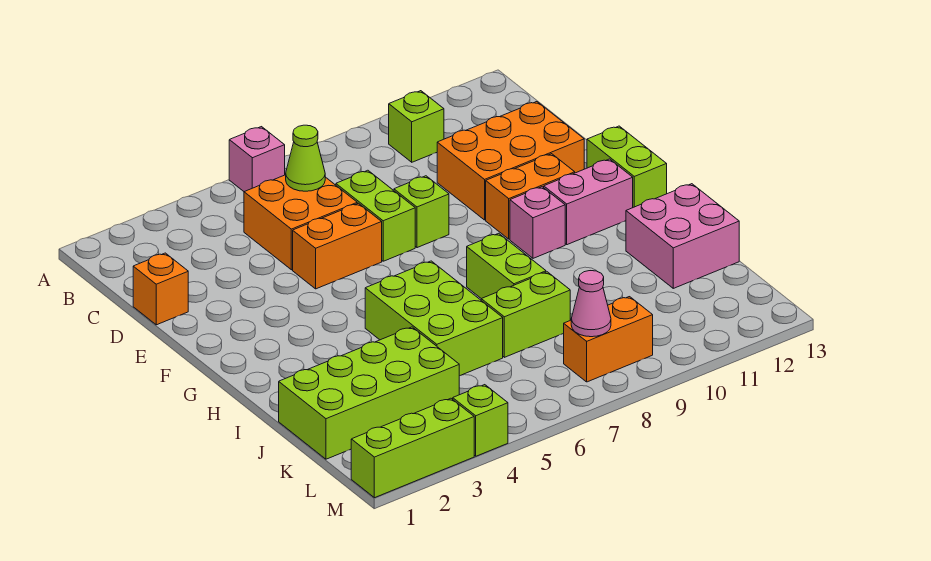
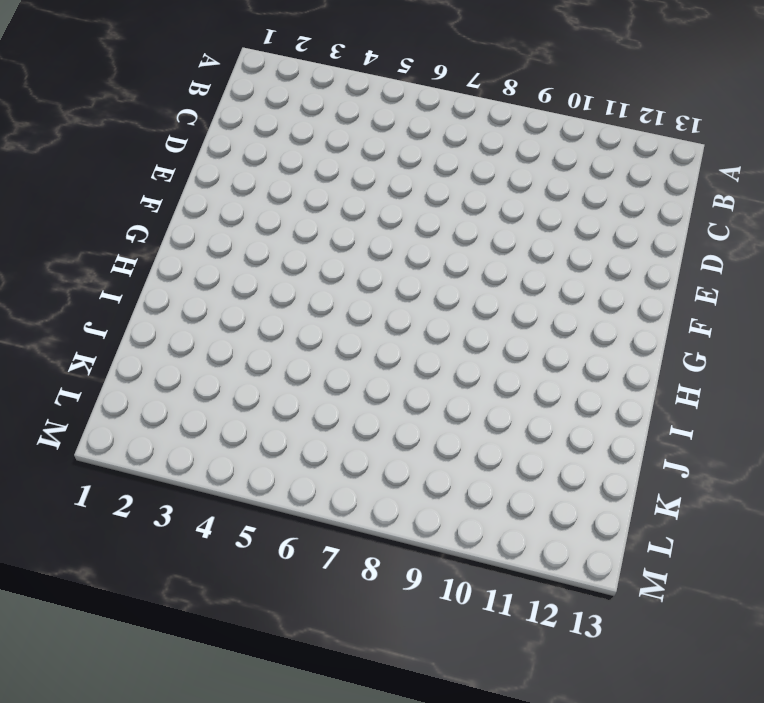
none -> pink 1x1 brick [229,127,285,192]
none -> lime 1x1 brick [389,91,444,162]
none -> orange 2x2 brick [244,175,357,270]

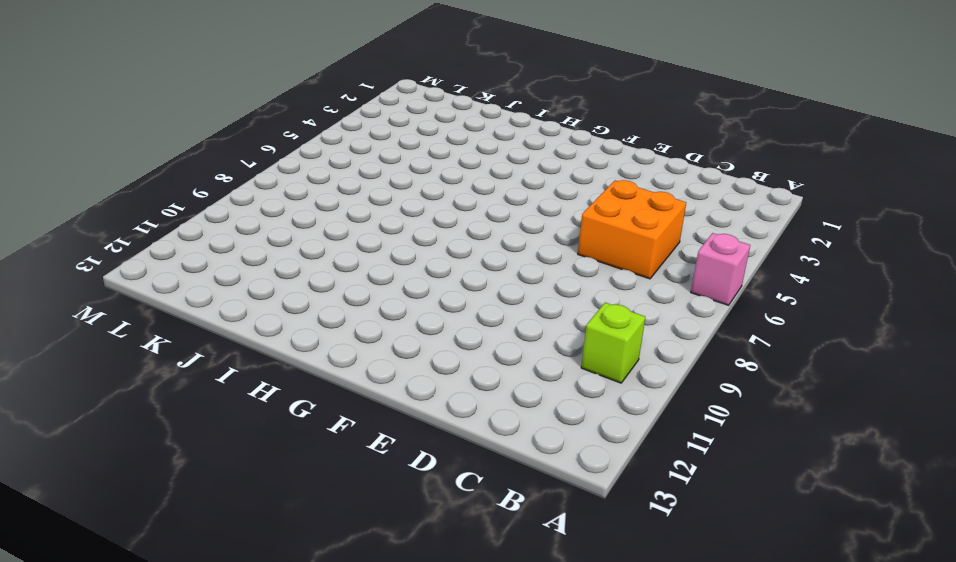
none -> orange 1x1 brick [133,253,188,325]
none -> lime 1x2 brick [336,170,415,261]
none -> orange 2x3 brick [437,102,584,220]

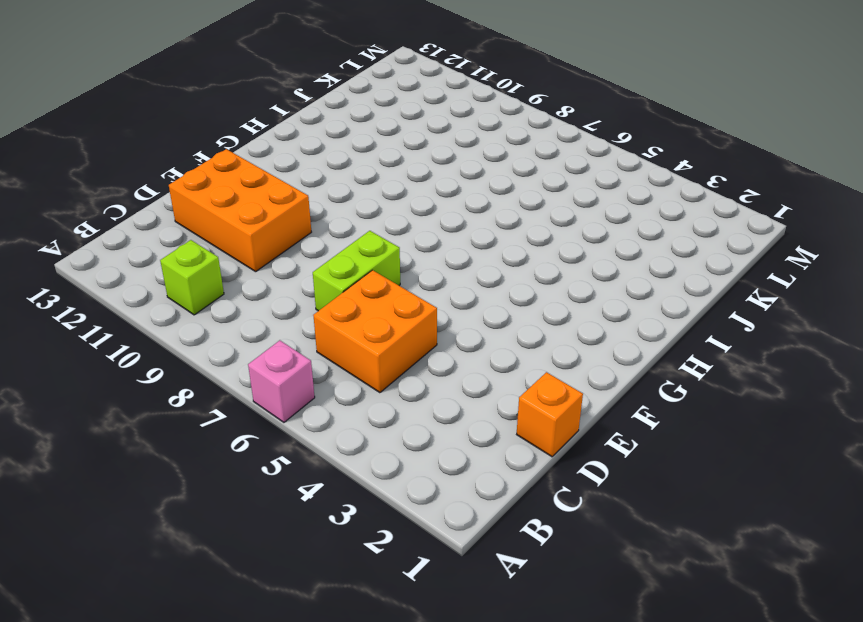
none -> orange 1x2 brick [293,203,382,289]
none -> lime 1x1 brick [394,176,449,248]
none -> orange 1x2 brick [486,154,575,239]

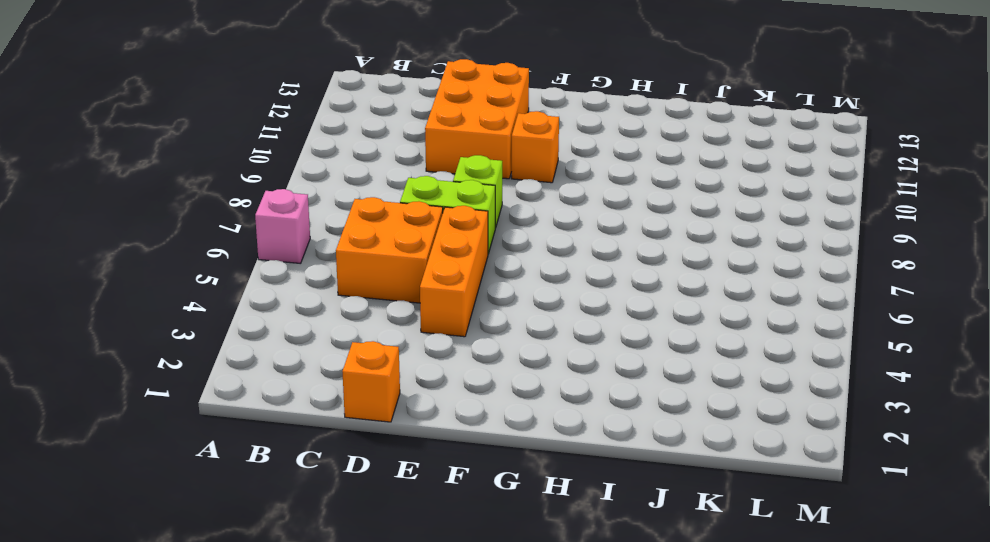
orange 1x3 brick [420,206,488,337] -> orange 1x2 brick [293,203,382,289]
orange 1x1 brick [512,111,559,183] -> orange 1x2 brick [486,154,575,239]
none -> lime 1x1 brick [389,91,444,162]
none -> lime 1x2 brick [587,126,667,207]
none -> pink 1x1 brick [510,187,565,258]

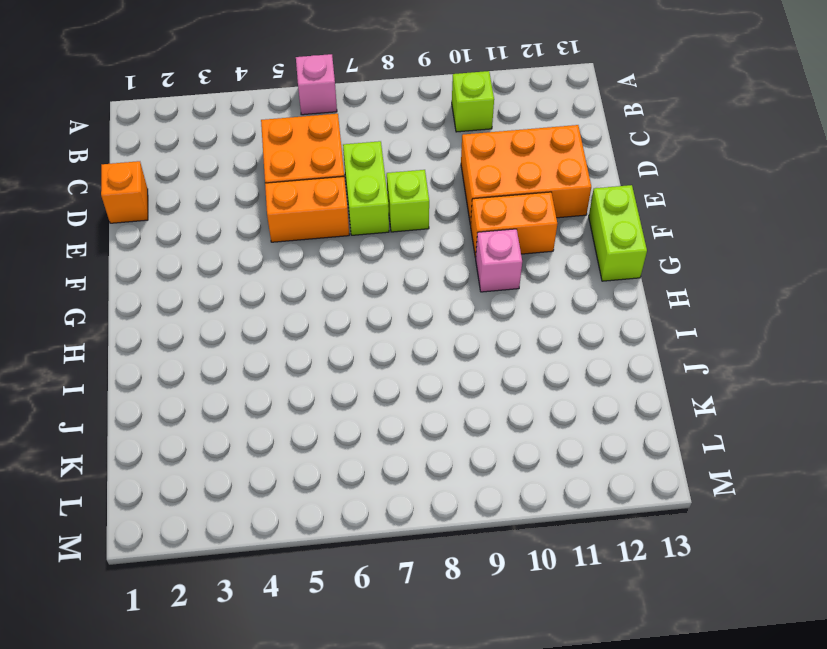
none -> pink 1x2 brick [544,159,633,245]
none -> lime 2x3 brick [365,261,503,376]
none -> lime 1x2 brick [467,233,546,299]

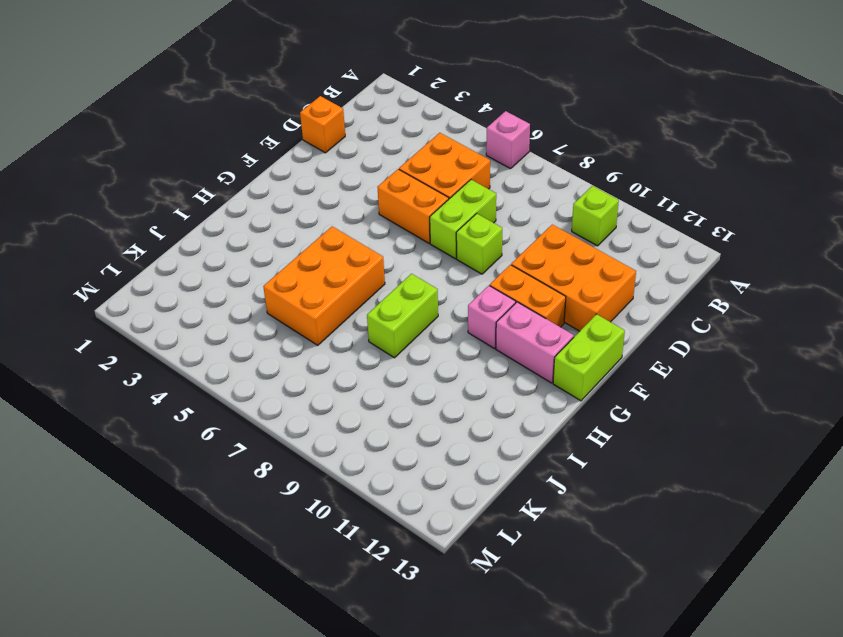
orange 2x3 brick [263,226,385,345] -> lime 2x3 brick [365,261,503,376]
none -> pink 2x2 brick [626,184,739,288]
none -> lime 2x4 brick [279,327,459,459]
none -> lime 1x2 brick [481,272,570,357]

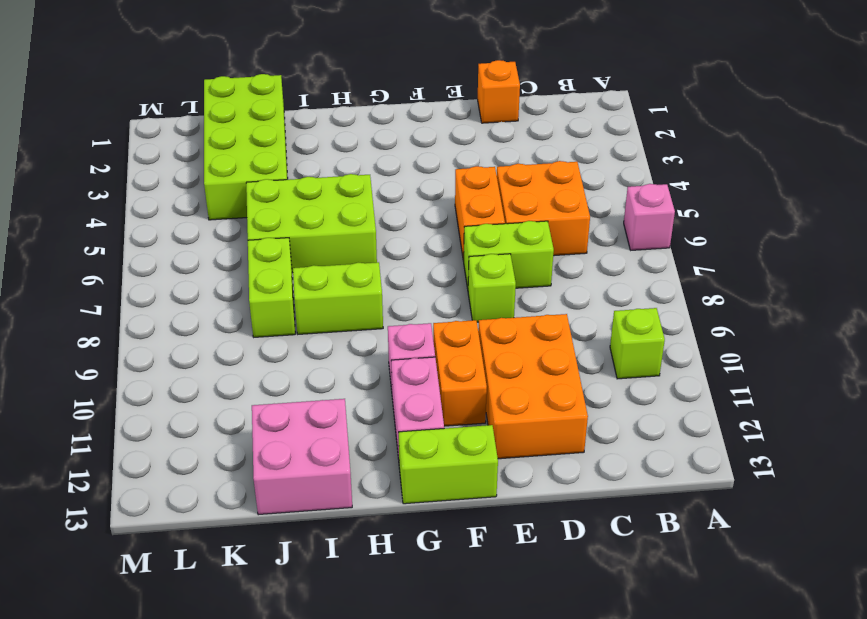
none -> orange 1x2 brick [564,297,653,382]
none -> lime 1x3 brick [351,398,474,498]
none -> lime 1x1 brick [453,385,508,456]

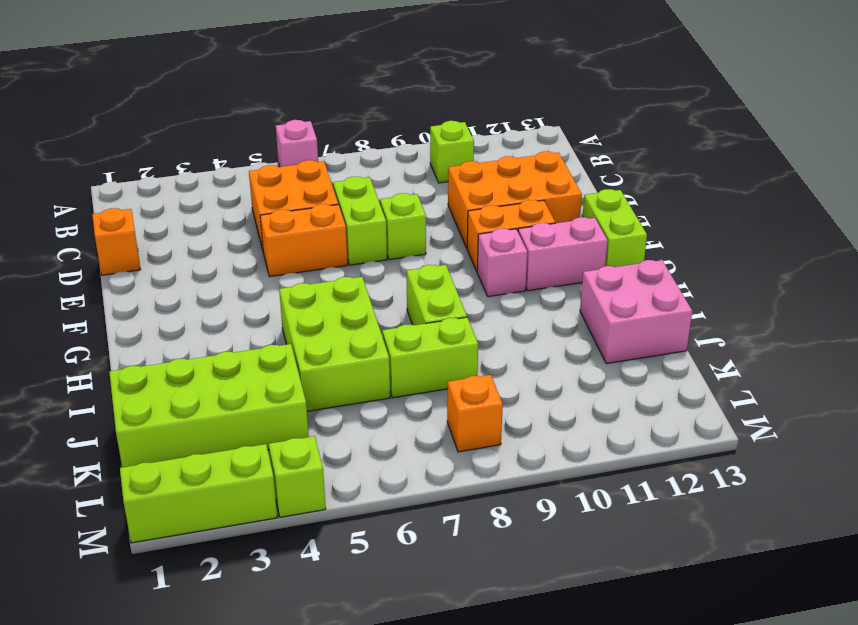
orange 1x1 brick [447,375,503,452] -> orange 1x2 brick [564,297,653,382]
none -> lime 1x1 cone [286,125,325,191]
none -> pink 1x1 cone [571,271,611,337]

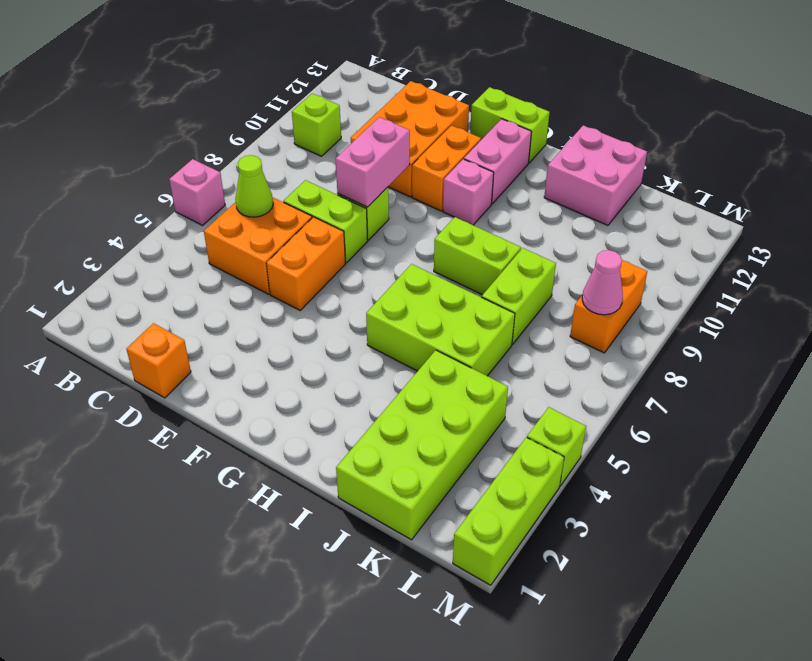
pink 1x2 brick [336,117,410,207] -> none

